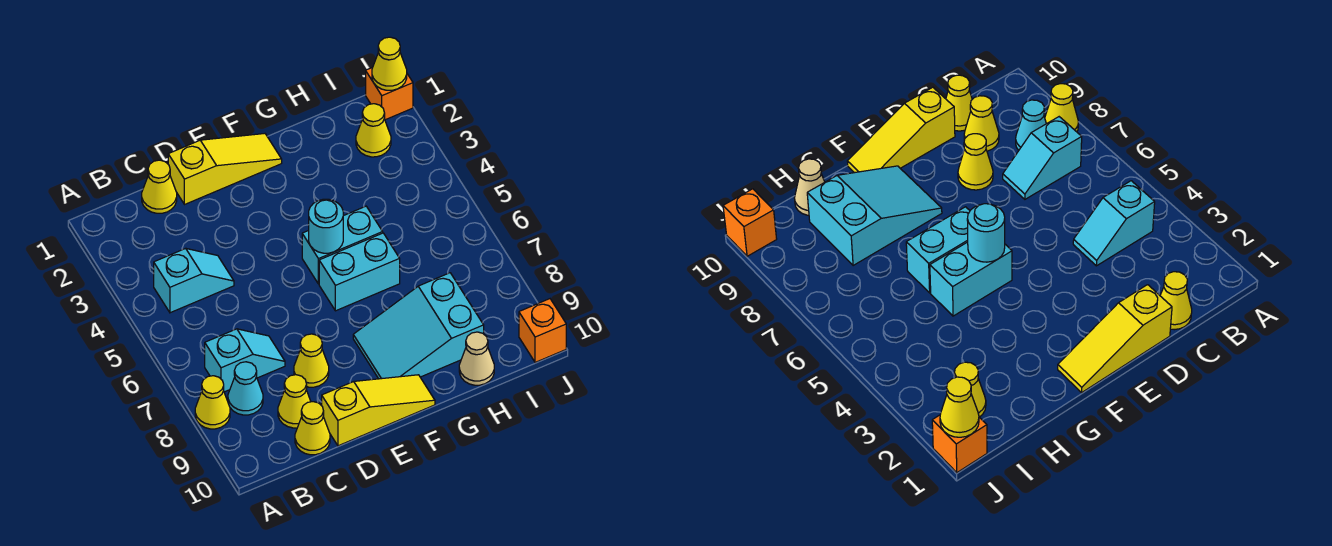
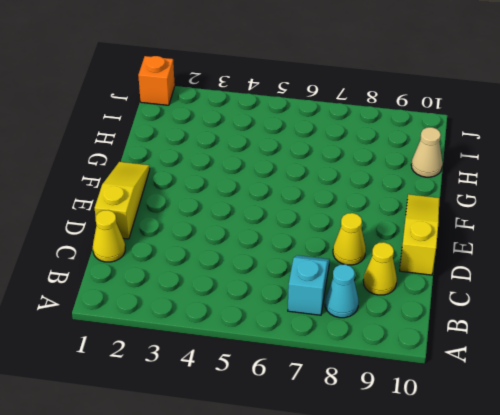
none -> yellow 1x1 cone [195,376,230,429]
none -> cyan 1x2 slope [154,248,234,313]
none -> yellow 1x1 cone [295,402,330,455]

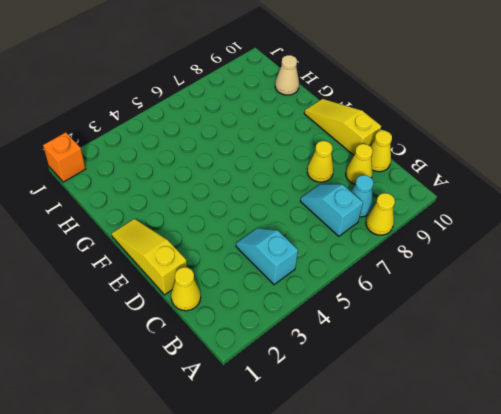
none -> cyan 1x2 brick [302,206,383,284]
none -> cyan 1x2 brick [319,233,400,311]
none -> cyan 2x3 slope [353,273,484,379]

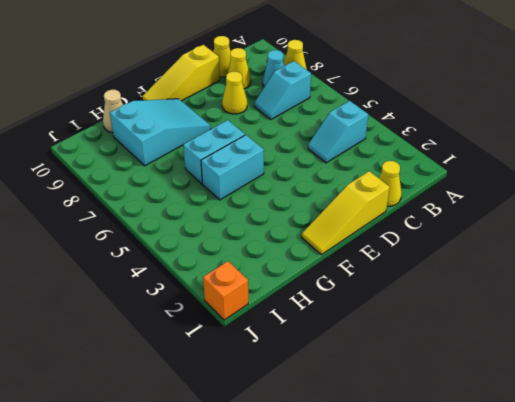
none -> yellow 1x1 cone [356,104,391,157]
none -> orange 1x1 brick [519,299,566,362]
none -> cyan 1x1 round brick [309,199,343,253]

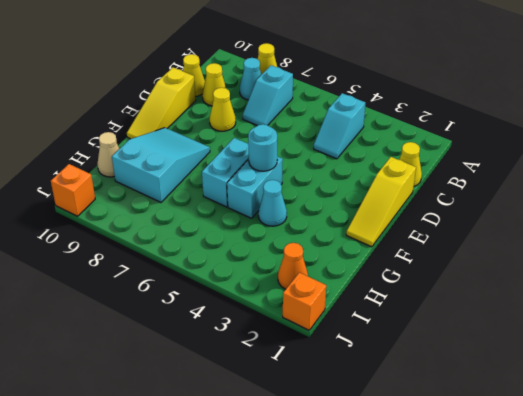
cyan 1x1 cone [258,180,287,226] -> none
orange 1x1 cone [278,243,308,289] -> yellow 1x1 cone [356,104,391,157]
none -> yellow 1x1 cone [372,37,407,90]

